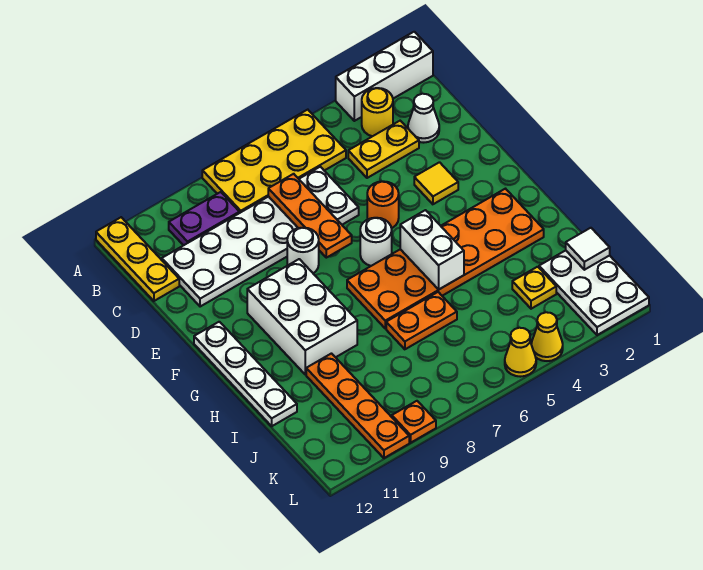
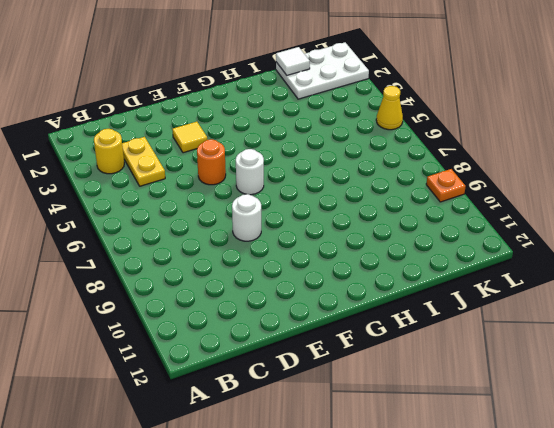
none -> white 1x3 brick [336,32,433,121]
none -> yellow 2x4 plate [202,110,346,213]
none -> yellow 1x3 plate [96,217,179,301]

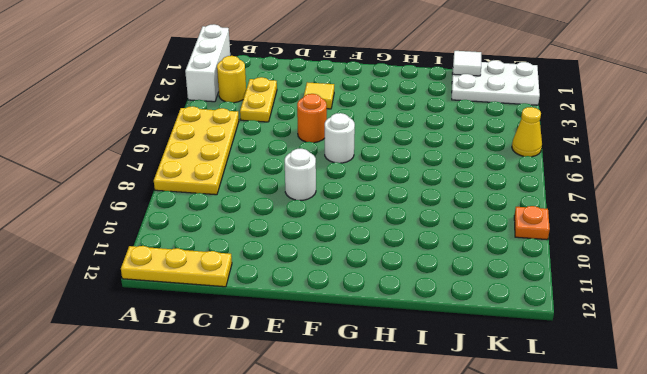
none -> purple 1x2 plate [169,192,240,245]
none -> white 1x1 cone [408,94,439,143]
none -> white 2x6 plate [162,167,359,307]

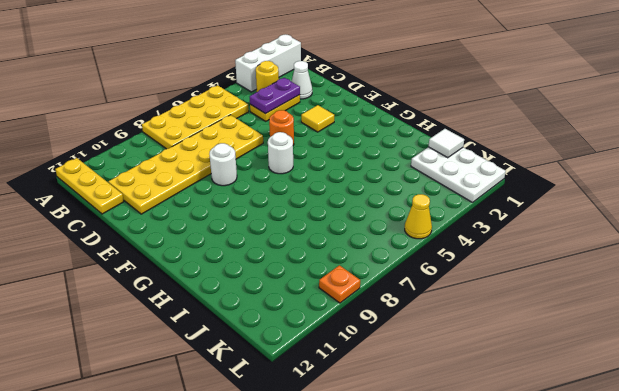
purple 1x2 plate [250,78,300,114] -> purple 1x2 plate moved to [169,192,240,245]
yellow 2x6 plate [108,115,263,214] -> white 2x6 plate [162,167,359,307]
none -> white 2x3 brick [247,259,357,375]
none -> white 1x4 plate [194,322,297,426]
none -> orange 2x6 plate [347,189,544,328]

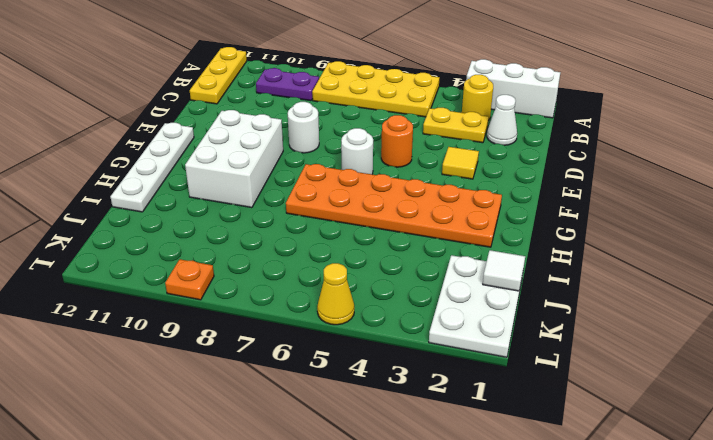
none -> white 2x6 plate [162,167,359,307]
none -> orange 1x2 plate [386,292,457,349]
none -> orange 1x4 plate [306,354,409,458]

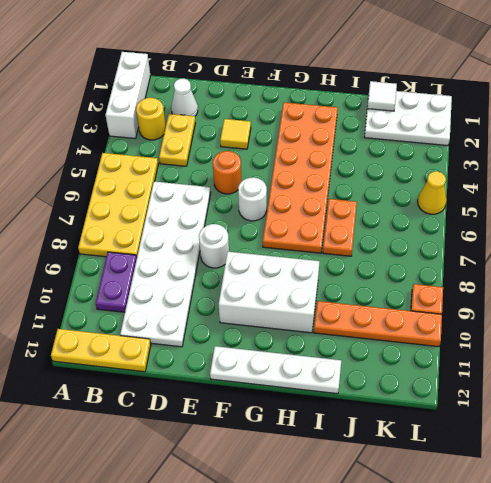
none -> yellow 1x1 plate [512,267,556,309]
none -> yellow 1x1 cone [531,312,563,361]
none -> orange 1x3 plate [268,174,352,258]

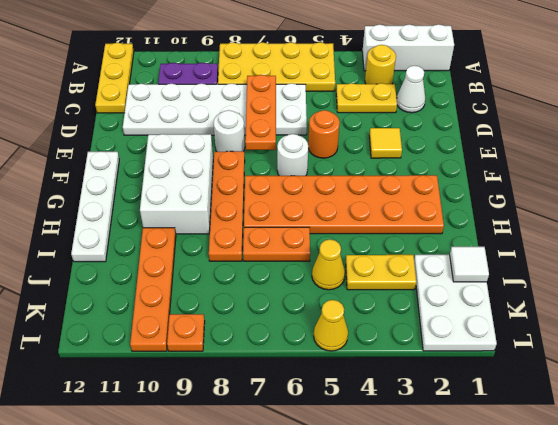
orange 1x4 plate [209,151,245,261] -> none
yellow 1x2 plate [346,255,416,290] -> yellow 1x1 plate [512,267,556,309]
yellow 1x1 cone [312,239,345,290] -> yellow 1x1 cone moved to [531,312,563,361]
none -> white 1x2 brick [400,210,464,289]

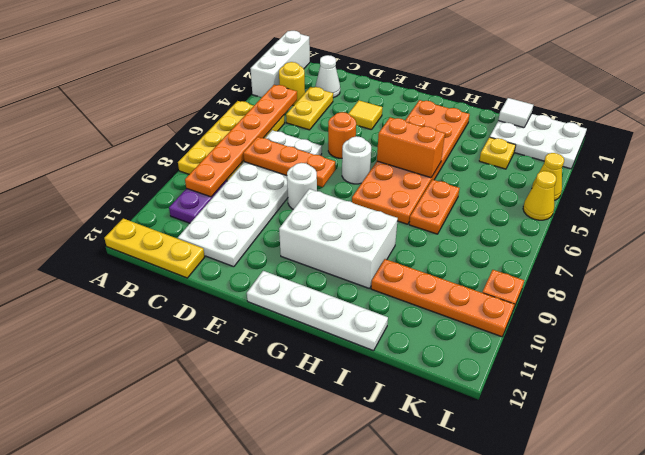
orange 1x6 plate [185,85,297,197] -> none
orange 1x2 brick [377,117,445,178] -> white 1x2 brick [400,210,464,289]

